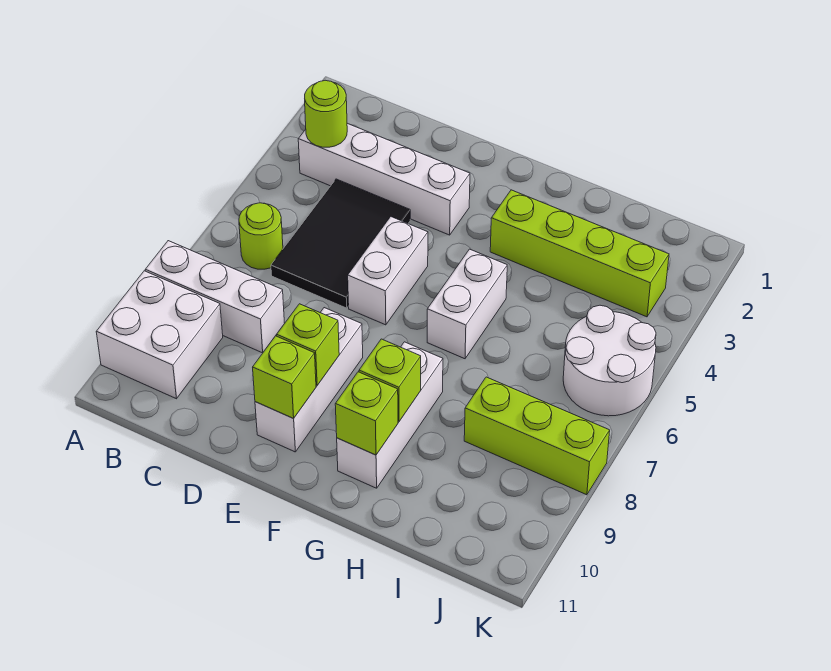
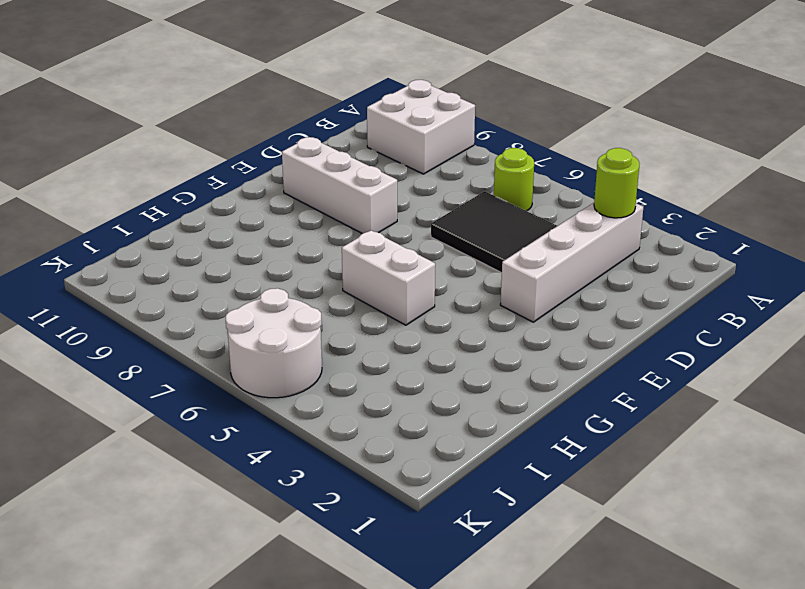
none -> white 1x3 brick [145,241,285,353]
none -> white 1x2 brick [348,217,428,325]
none -> lime 1x4 brick [490,190,669,317]

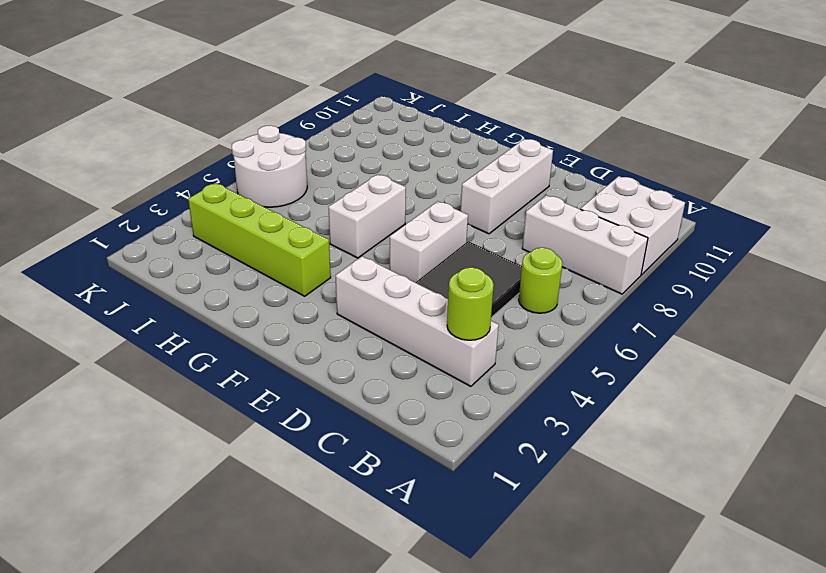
none -> white 1x3 brick [337,342,443,488]
none -> lime 1x3 brick [464,377,610,495]
none -> lime 1x1 brick [277,304,339,385]

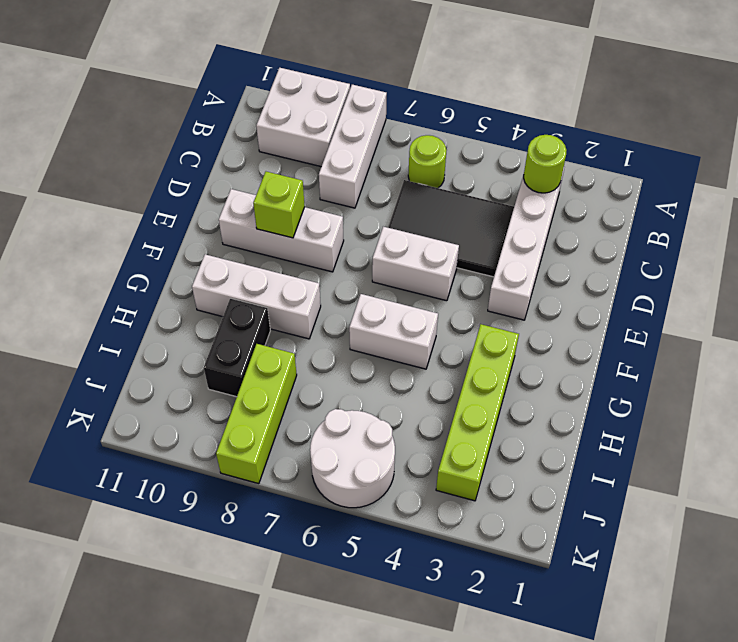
black 1x2 brick [204,298,270,397] -> none
none -> lime 1x1 brick [253,336,316,418]
none -> lime 1x1 brick [359,339,421,421]
none -> lime 1x1 brick [335,372,398,455]

